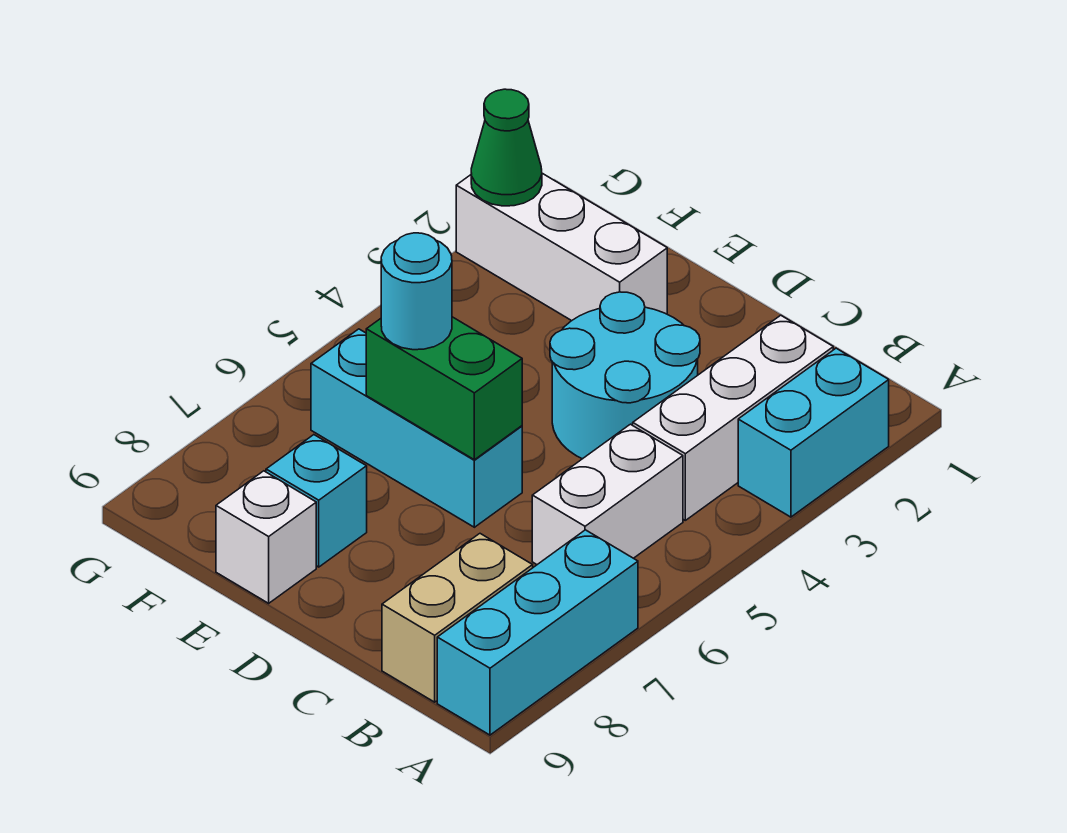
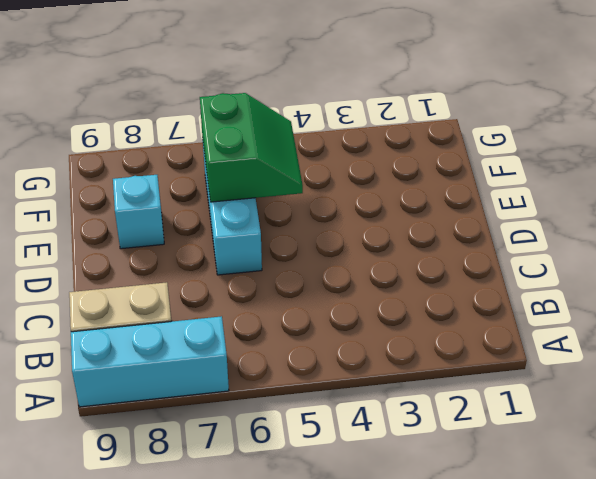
green 2x2 slope [200,93,303,202] -> green 1x2 brick [366,317,522,460]
none -> cyan 1x2 brick [738,348,889,517]
none -> white 1x3 brick [633,315,833,520]
none -> white 1x2 brick [532,424,683,564]

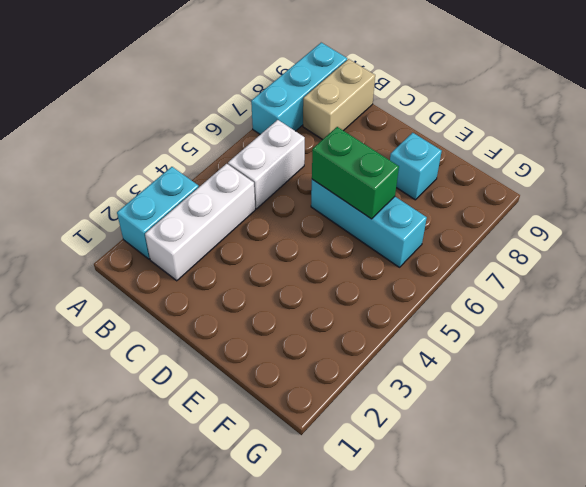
none -> cyan 2x2 round brick [550,292,700,459]
none -> white 1x3 brick [456,173,667,321]
none -> white 1x1 brick [216,471,316,603]

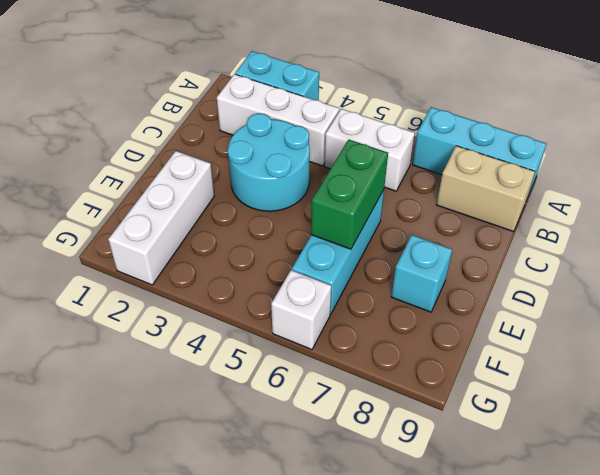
white 1x1 brick [271,270,331,350] -> white 1x1 brick moved to [216,471,316,603]
none -> green 1x1 cone [471,89,542,206]
none -> cyan 1x1 round brick [381,233,452,350]

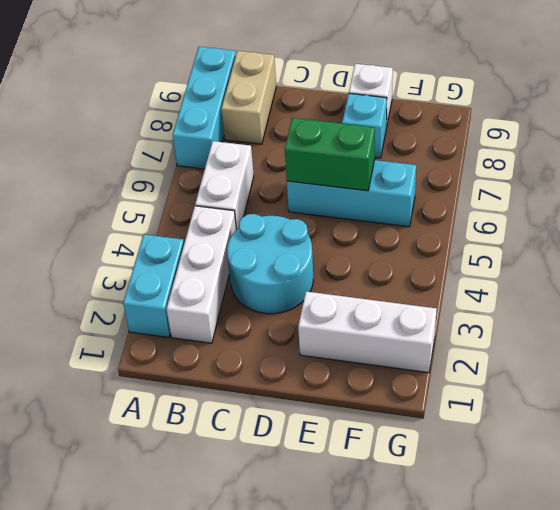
none -> green 1x1 cone [471,89,542,206]
none -> cyan 1x1 round brick [381,233,452,350]

